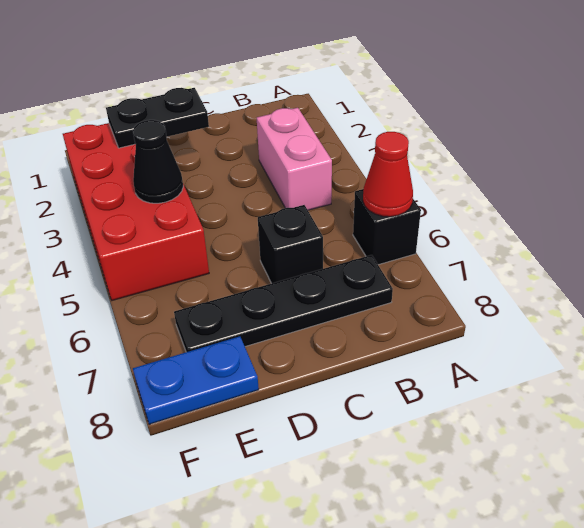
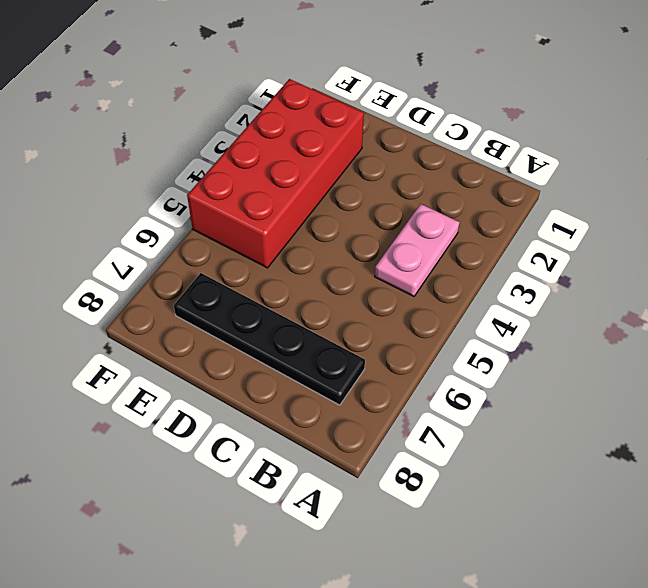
pink 1x2 plate [375,204,460,296] -> pink 1x2 brick [257,108,332,210]
none -> black 1x1 brick [353,189,421,265]
none -> black 1x1 brick [258,205,323,283]

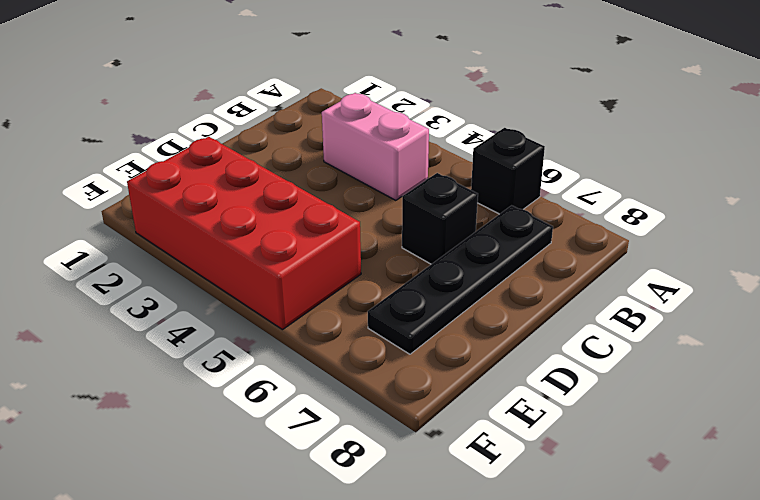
none -> blue 1x2 plate [133,336,259,424]
none -> red 1x1 cone [363,132,413,217]

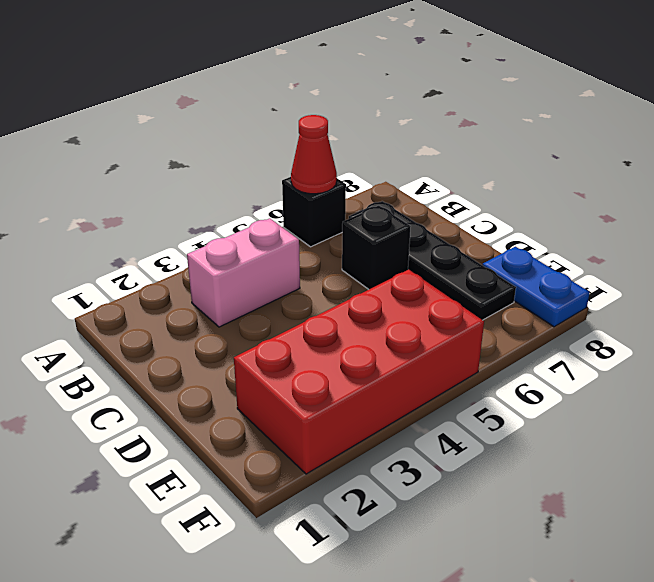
none -> black 1x2 plate [106,88,209,148]
none -> black 1x1 cone [133,120,183,203]

